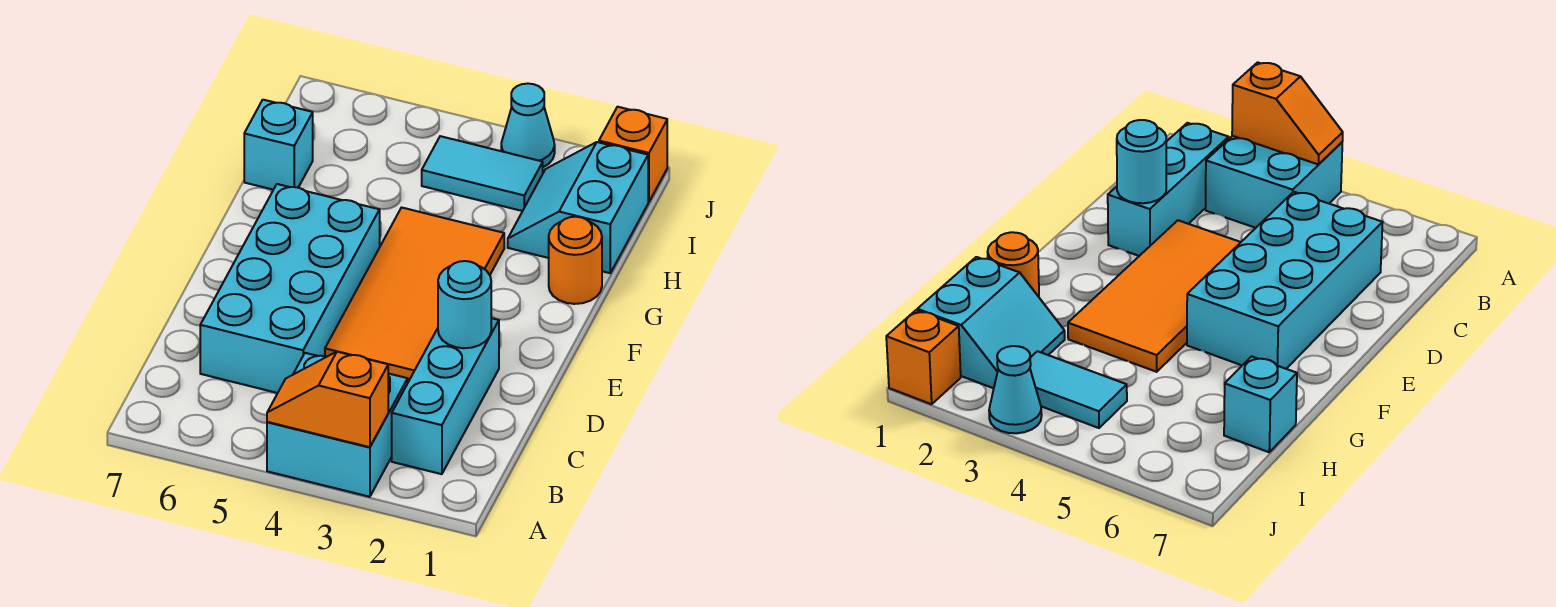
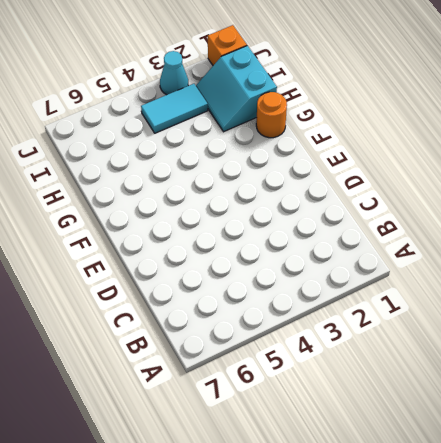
none -> cyan 2x2 brick [267,353,408,497]
none -> cyan 1x3 brick [392,318,499,474]
none -> cyan 2x4 brick [200,184,380,393]

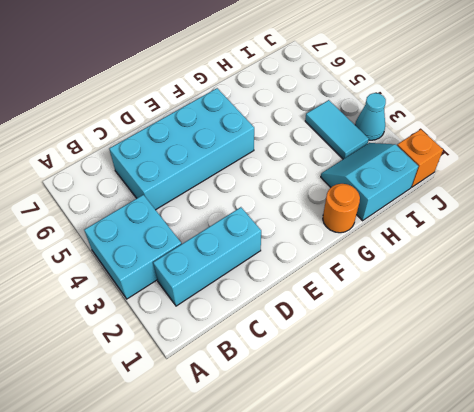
none -> orange 2x4 tile [325,208,504,382]
none -> cyan 1x1 brick [244,100,313,190]
none -> orange 1x2 slope [267,352,388,447]

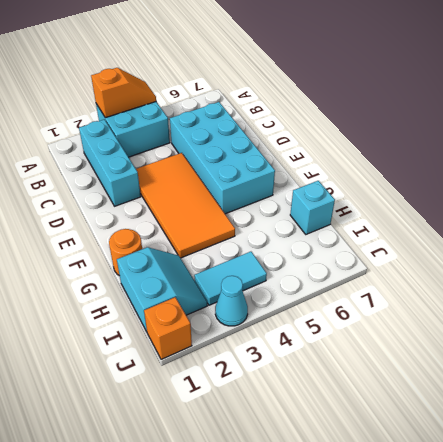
none -> cyan 1x1 round brick [438,261,491,348]

